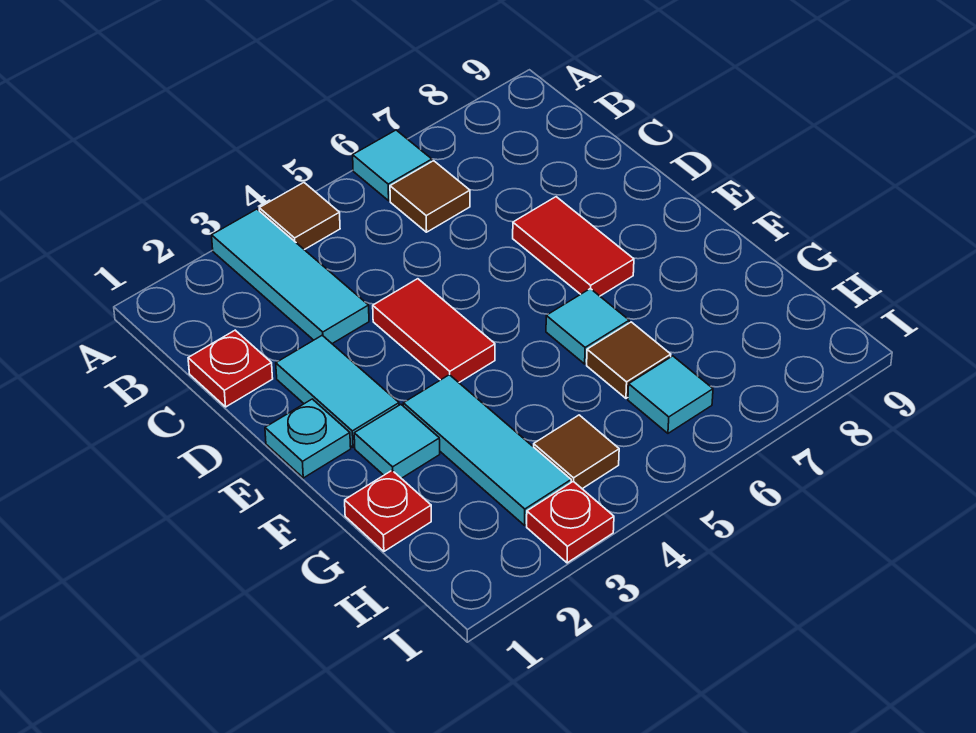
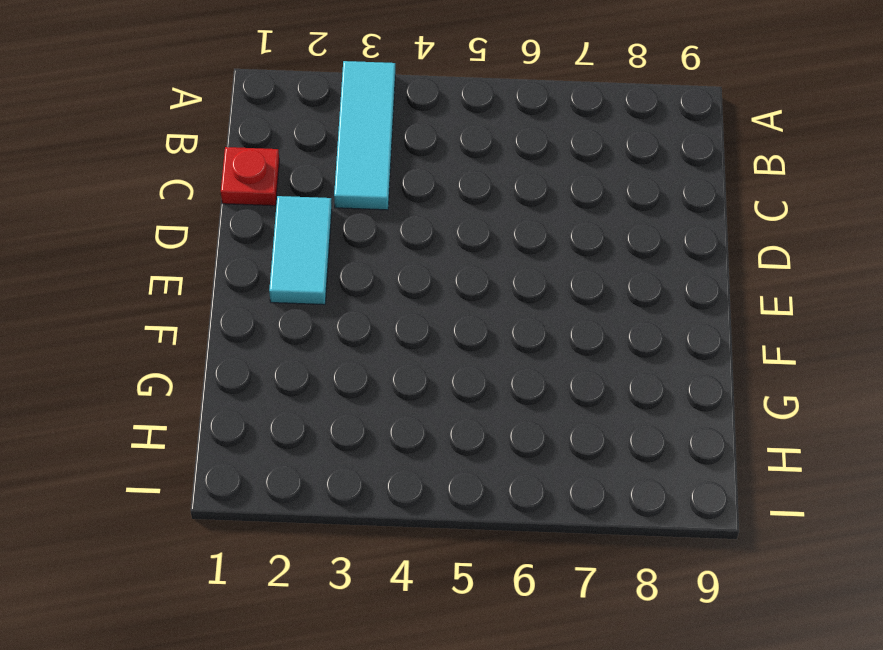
none -> brown 1x1 tile [259,183,340,250]
none -> cyan 1x1 tile [353,130,432,201]
none -> brown 1x1 tile [390,161,470,232]

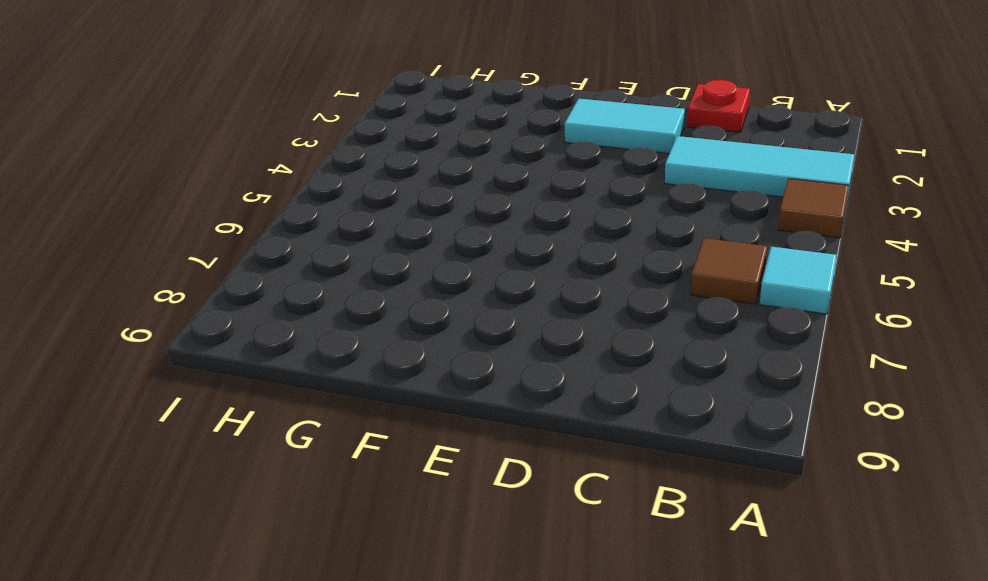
none -> red 1x2 tile [373,279,495,382]
none -> red 1x2 tile [513,197,634,296]
none -> cyan 1x1 plate [265,399,351,478]

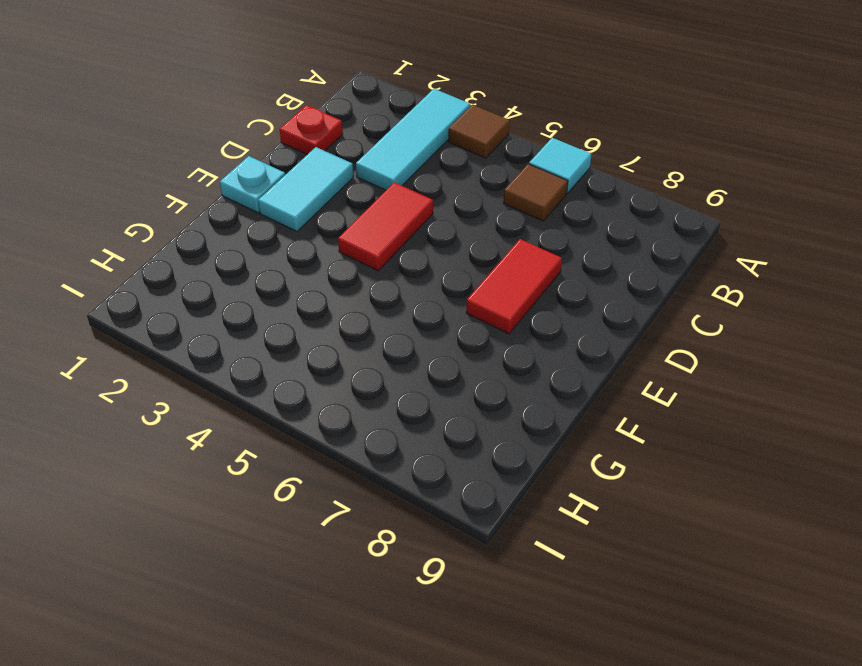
none -> cyan 1x1 tile [354,405,440,478]
none -> cyan 1x3 tile [403,375,571,525]
none -> cyan 1x1 tile [546,289,629,364]

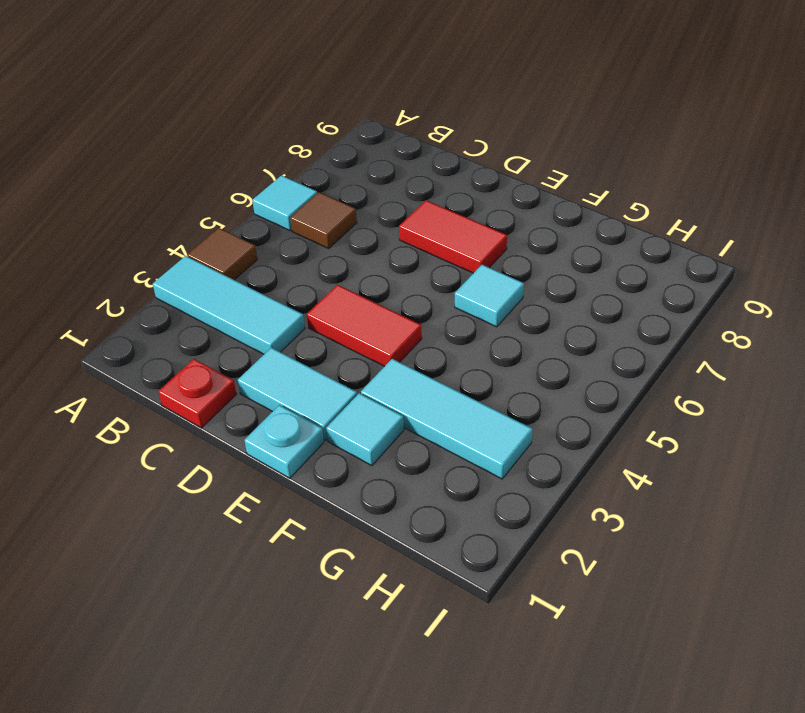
none -> red 1x1 plate [345,471,431,551]
none -> brown 1x1 tile [587,322,671,398]
none -> brown 1x1 tile [534,415,619,489]

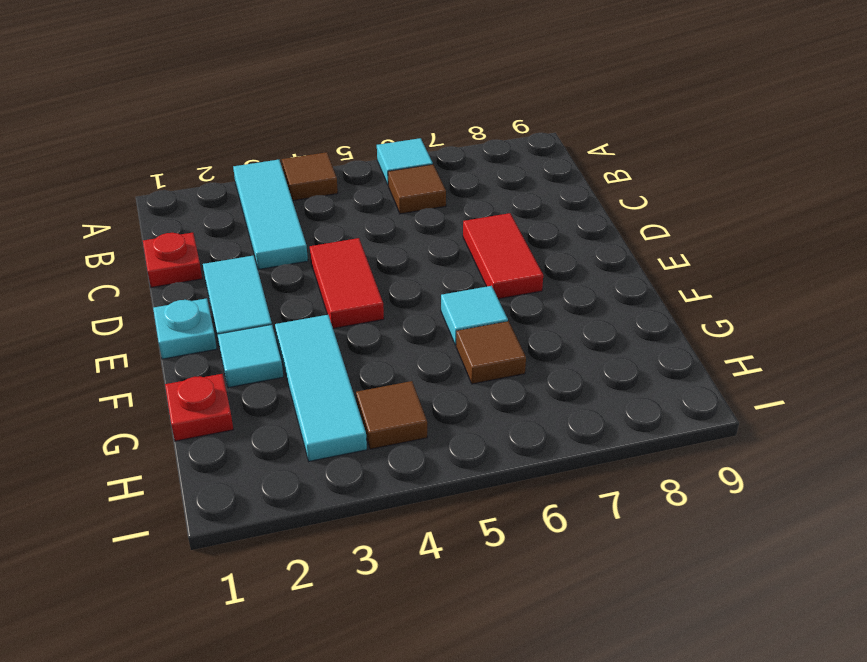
none -> cyan 1x1 tile [628,356,713,433]
none -> red 1x1 plate [527,481,614,563]

